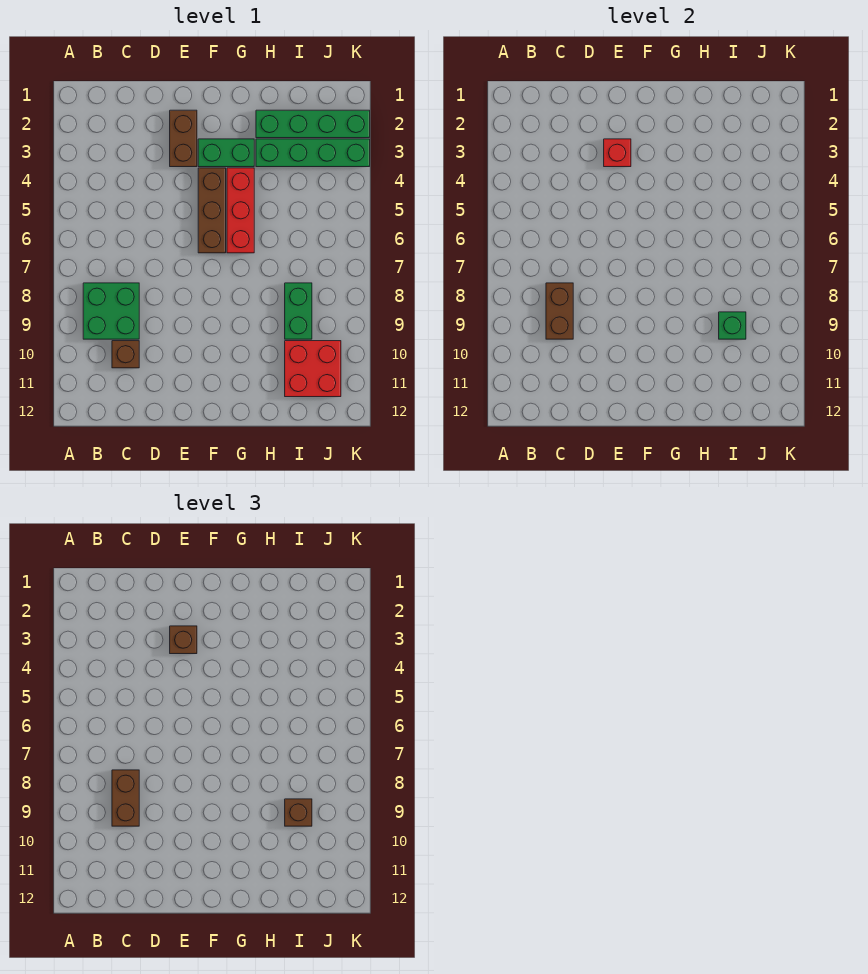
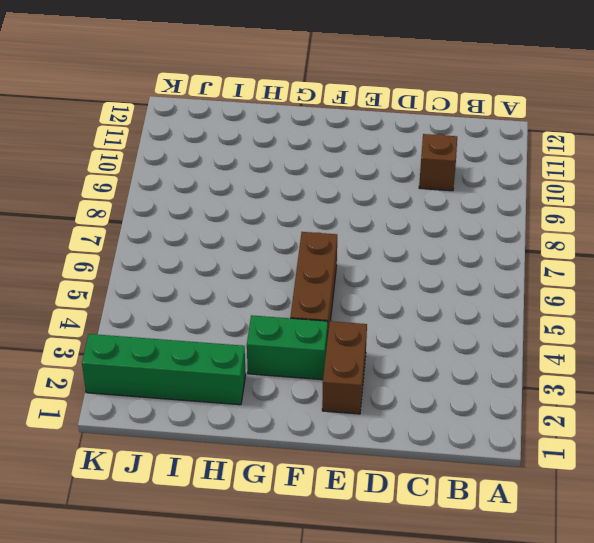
none -> green 2x2 brick [83,283,139,339]
none -> red 1x3 brick [227,168,254,253]
none -> green 1x4 brick [256,139,370,167]

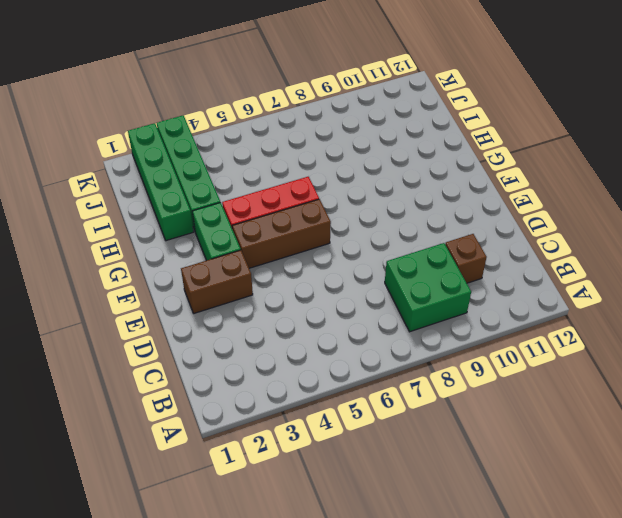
none -> green 1x2 brick [285,283,312,339]
none -> red 2x2 brick [285,341,341,397]
none -> brown 1x2 brick [546,283,573,339]

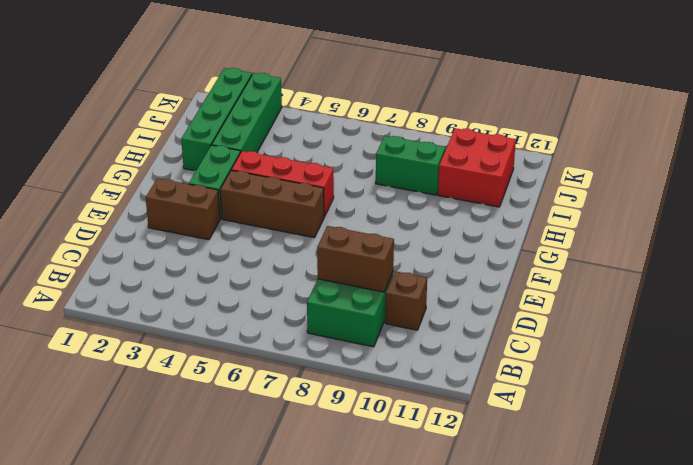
none -> red 1x1 brick [604,139,631,167]
none -> green 1x1 brick [719,312,746,339]
none -> brown 1x2 brick [112,770,139,826]

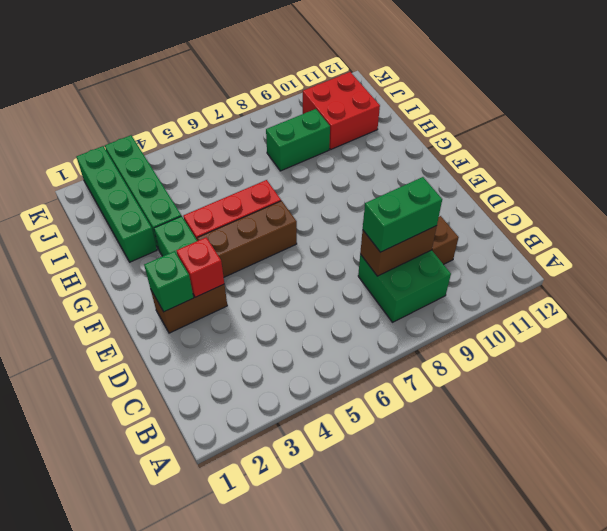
green 1x2 brick [363,177,442,252] -> brown 1x2 brick [112,770,139,826]
green 1x1 brick [144,251,194,312] -> green 1x1 brick moved to [719,312,746,339]
none -> brown 1x1 brick [170,626,197,654]
none -> brown 1x1 brick [285,799,312,826]

